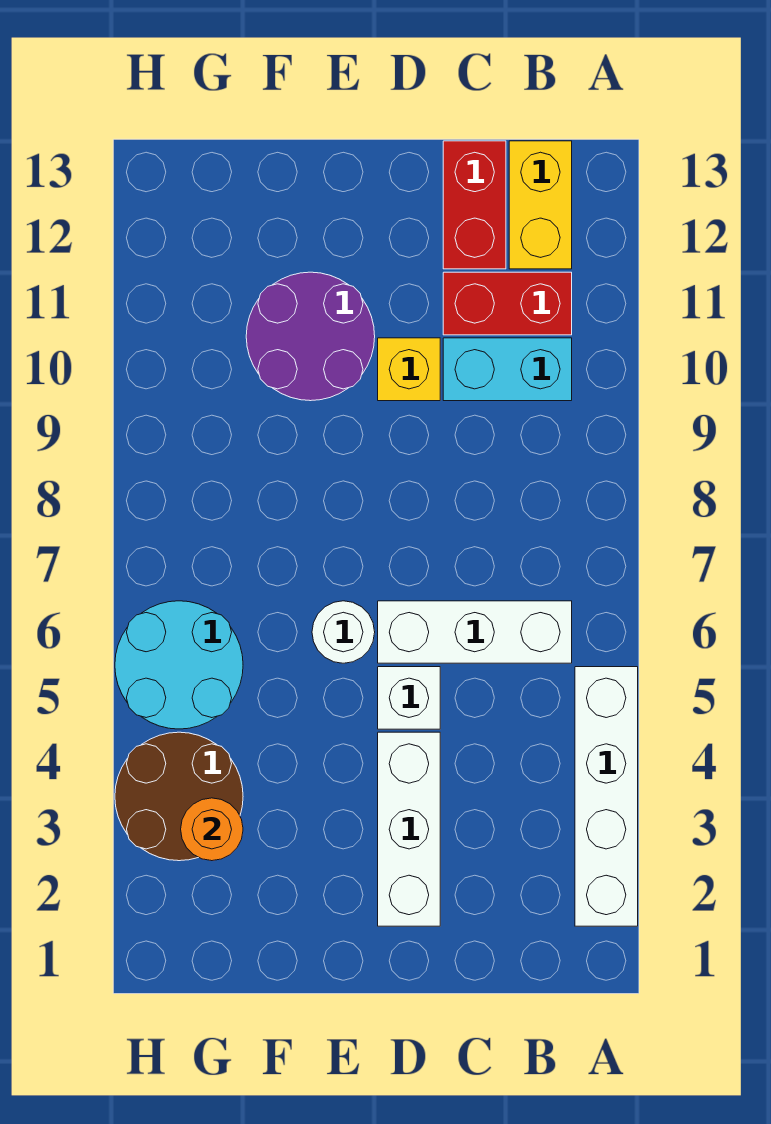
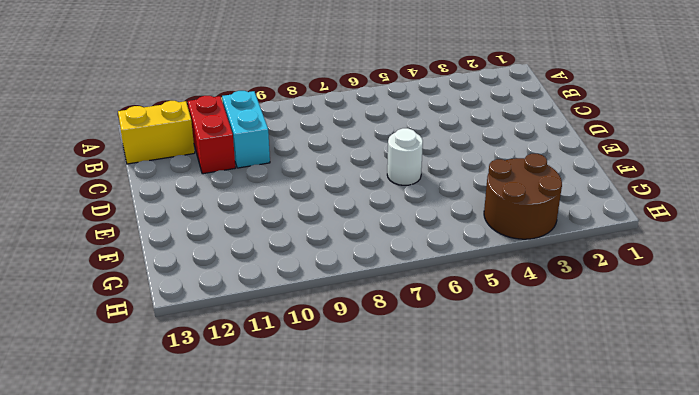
none -> white 1x4 brick [575,667,638,926]
none -> white 1x3 brick [378,601,572,663]
none -> red 1x2 brick [443,141,506,269]

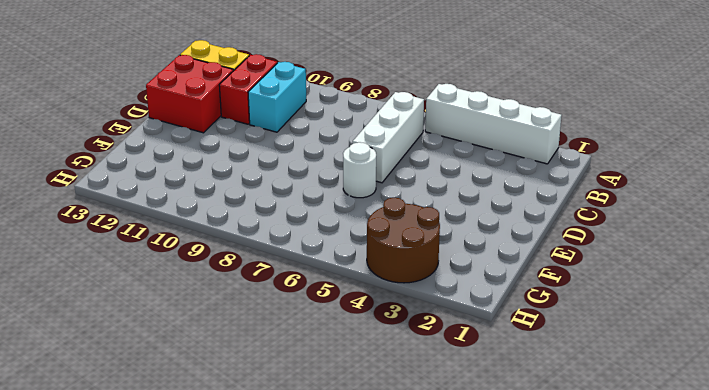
red 2x2 brick [146,55,233,133] -> red 1x2 brick [443,141,506,269]
none -> white 1x3 brick [378,732,440,926]
none -> white 1x1 brick [378,667,440,729]
none -> yellow 1x1 brick [378,338,440,401]

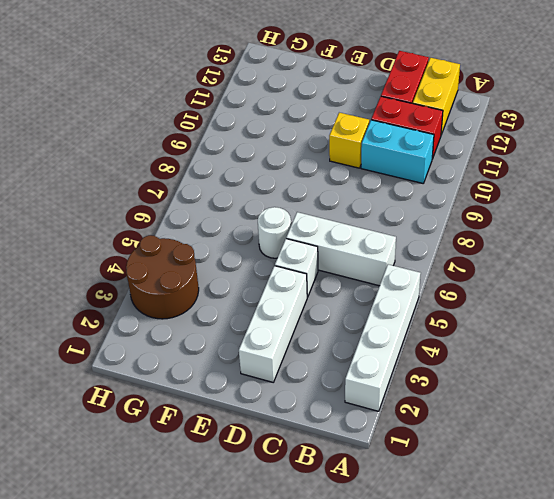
none -> purple 2x2 round brick [246,272,375,401]
none -> cyan 2x2 round brick [115,601,243,729]
none -> orange 1x1 round brick [181,798,243,861]

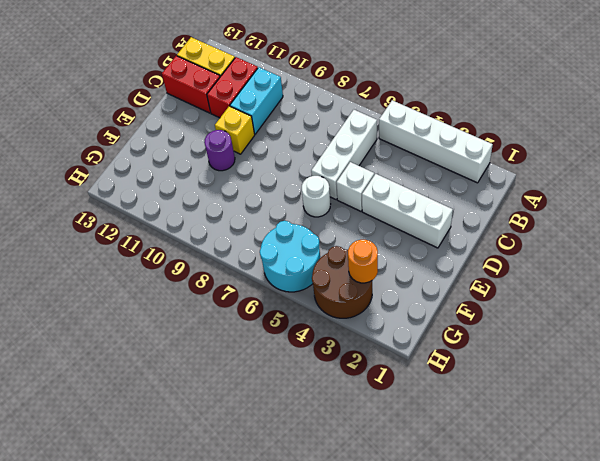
purple 1x1 round brick [204,130,235,171] -> purple 2x2 round brick [246,272,375,401]

